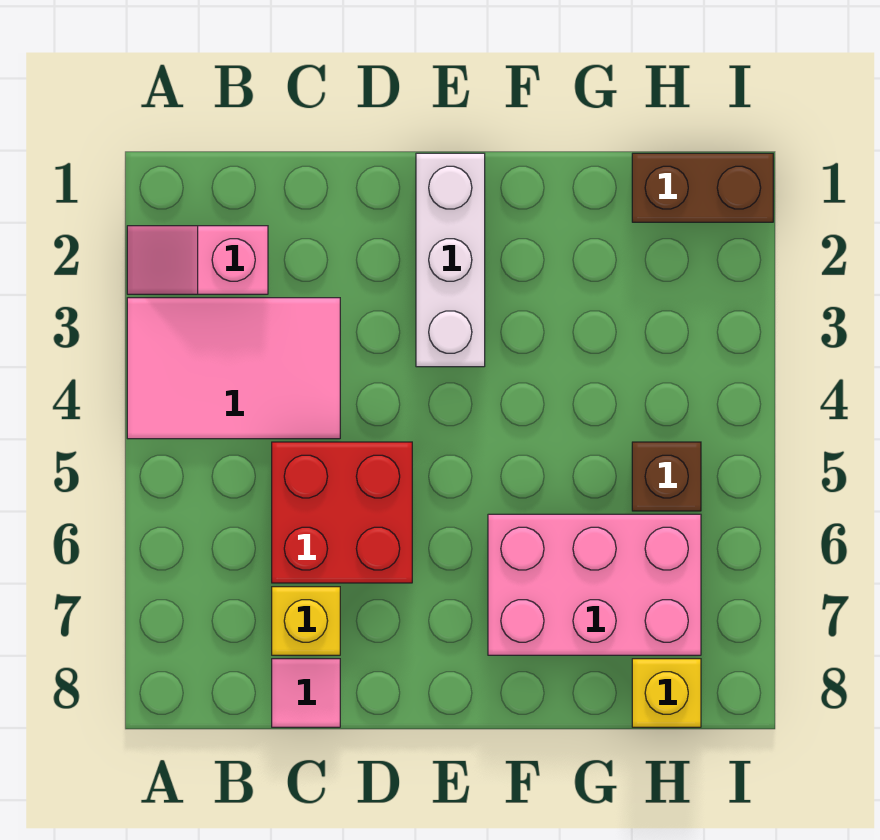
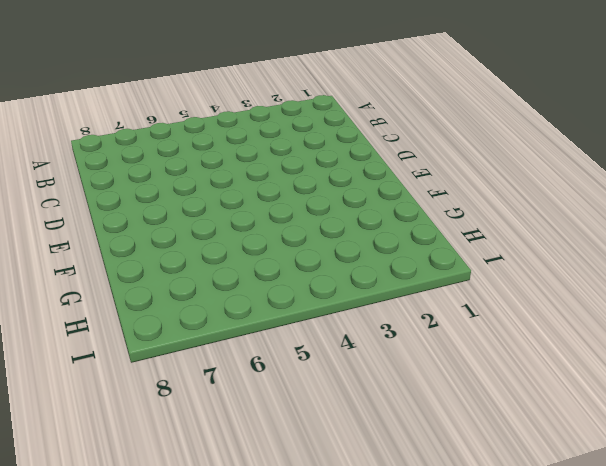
none -> pink 1x2 slope [127,226,268,294]
none -> pink 2x3 tile [127,298,340,439]

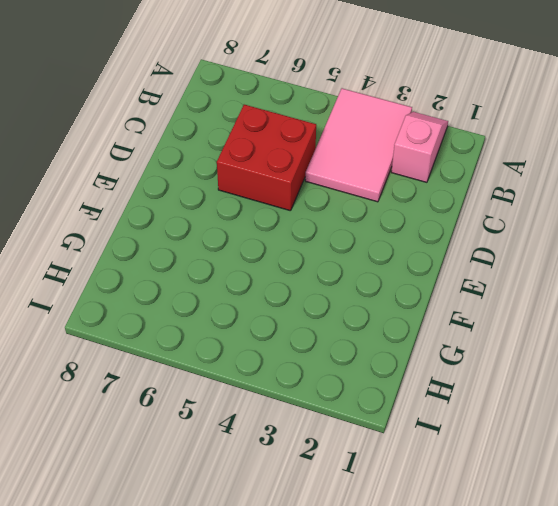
none -> yellow 1x1 brick [272,587,340,655]
none -> pink 1x1 tile [272,659,340,727]

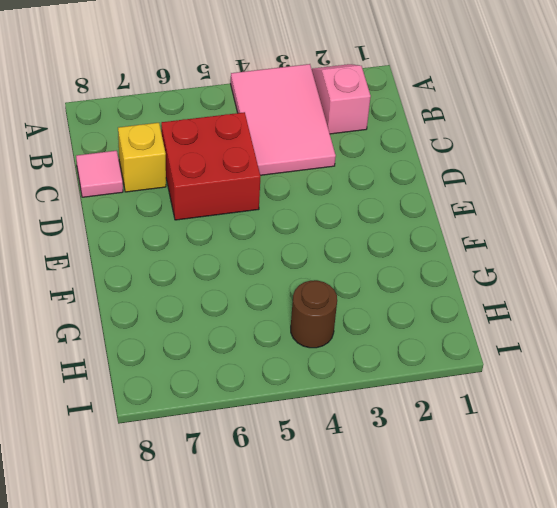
brown 1x1 round brick [291,280,337,348] -> none
none -> white 1x3 brick [416,153,485,367]
none -> pink 2x3 brick [488,514,701,655]

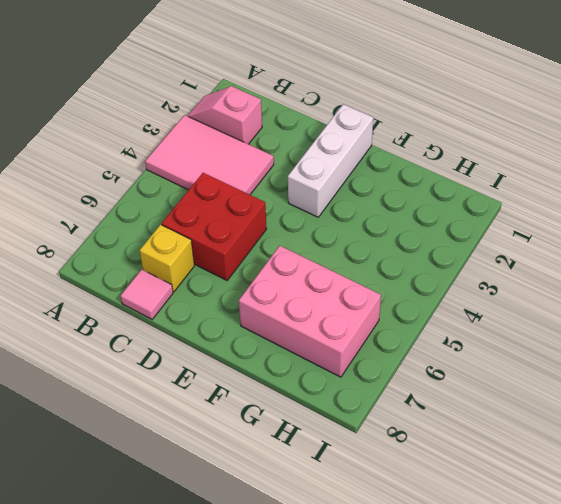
none -> brown 1x2 brick [632,153,773,222]
none -> brown 1x1 brick [632,442,701,511]

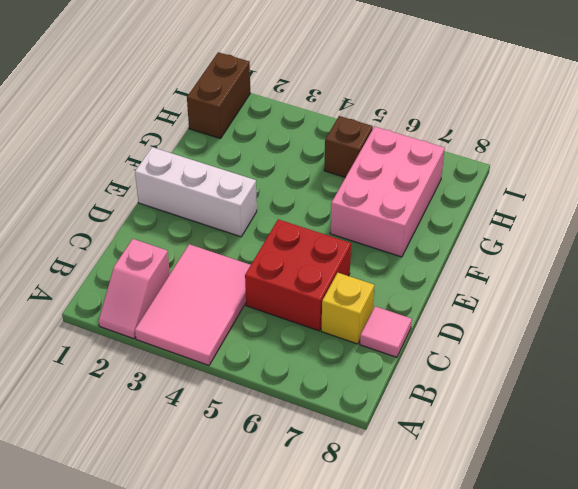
none -> yellow 1x1 brick [632,659,701,727]

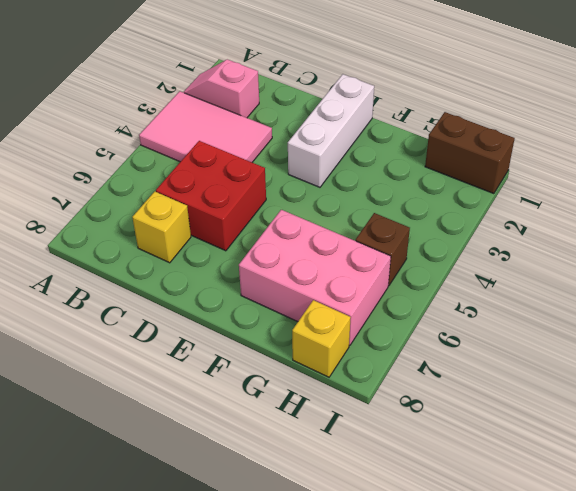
none -> pink 1x1 tile [272,659,340,727]

